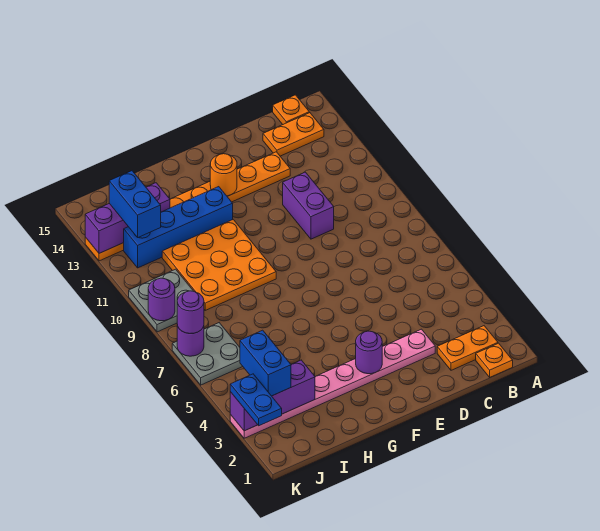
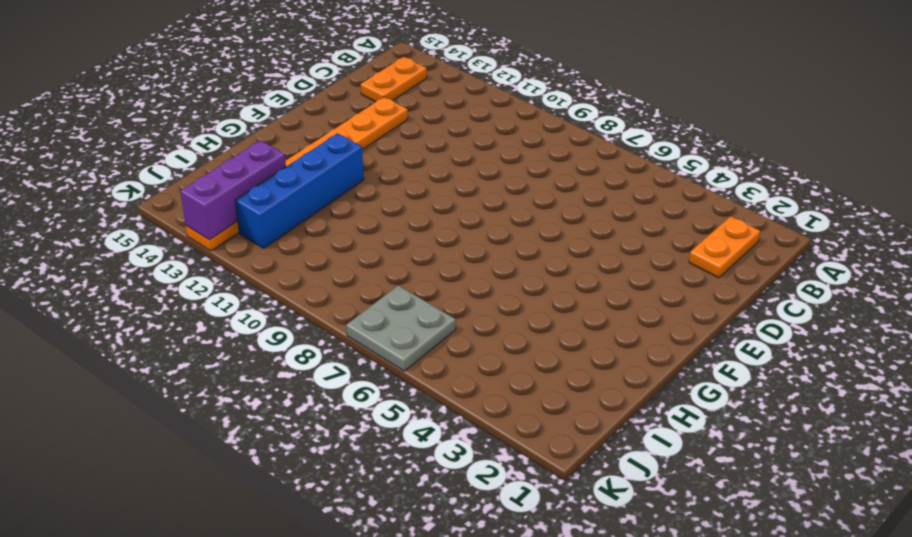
none -> orange 1x1 plate [476,343,513,377]
none -> orange 1x1 plate [273,95,309,124]
none -> pink 1x8 plate [230,329,435,438]

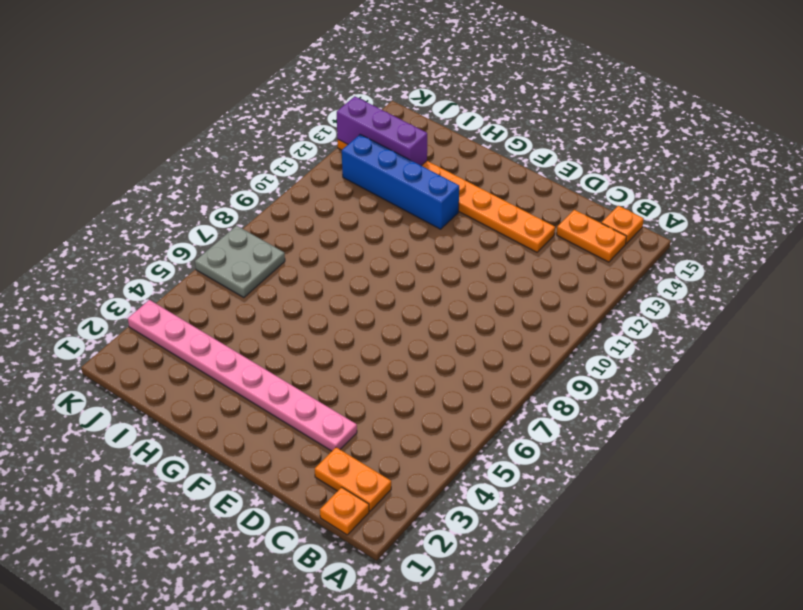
none -> purple 1x2 brick [283,172,334,239]
none -> orange 3x3 plate [162,220,276,310]
none -> grey 2x2 plate [129,269,193,332]

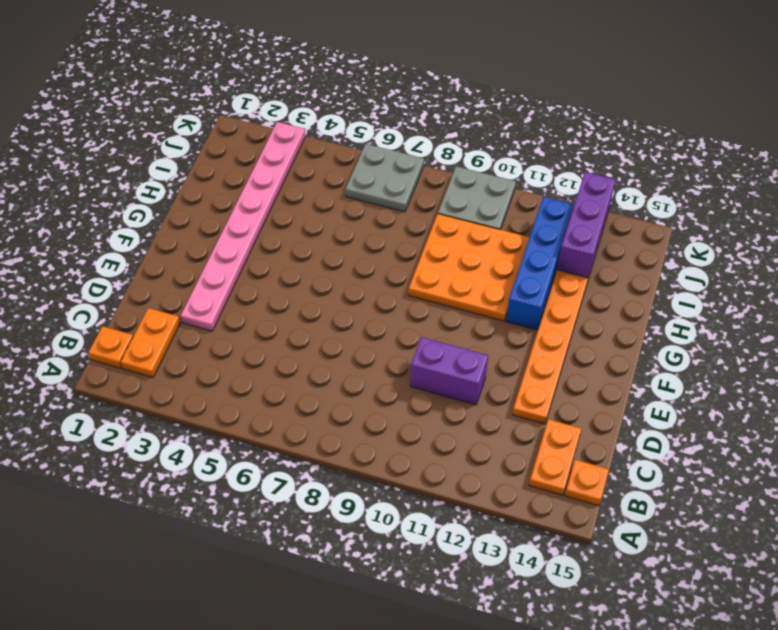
none -> purple 1x1 round brick [356,331,382,374]
none -> orange 1x1 round brick [210,154,237,196]
none -> purple 1x3 brick [230,360,315,431]

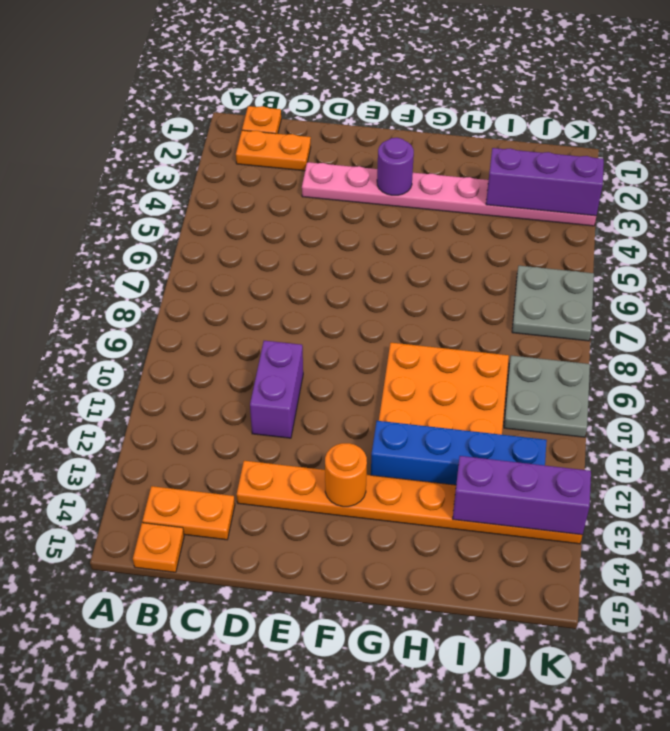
none -> purple 1x1 round brick [177,325,204,356]
none -> purple 1x1 round brick [148,278,175,321]
none -> blue 1x2 brick [240,330,291,396]

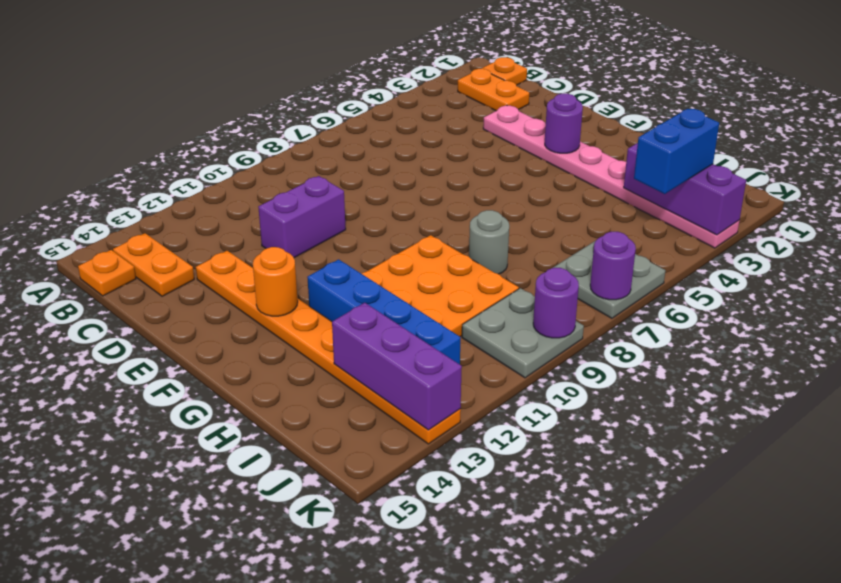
grey 1x1 round brick [469,210,509,274] -> none
none -> blue 1x2 brick [109,171,161,238]
none -> blue 1x2 plate [230,374,282,426]
none -> purple 1x1 round brick [177,291,204,334]

